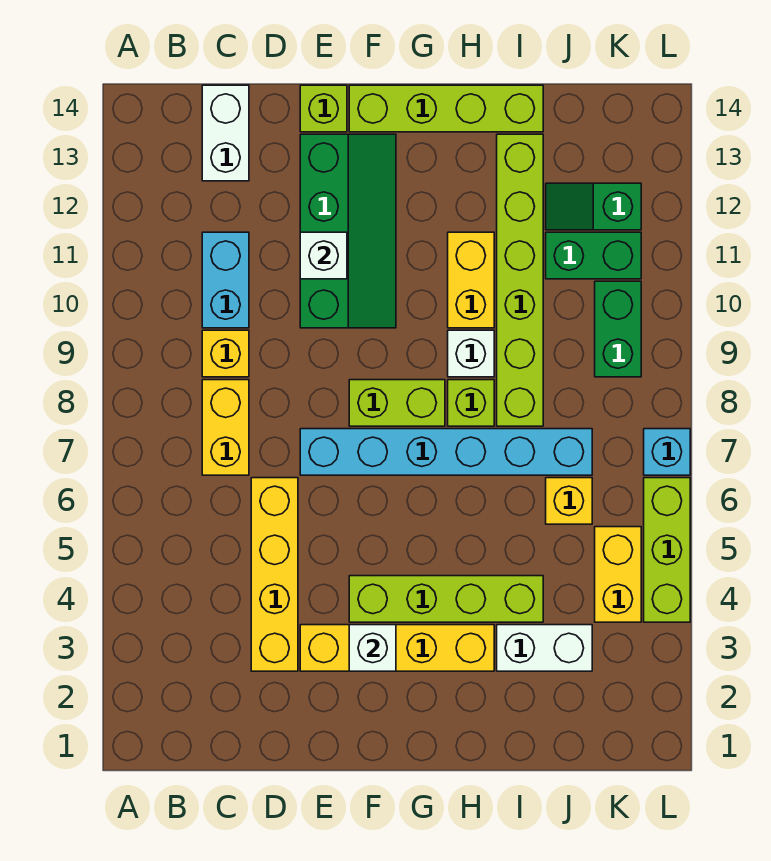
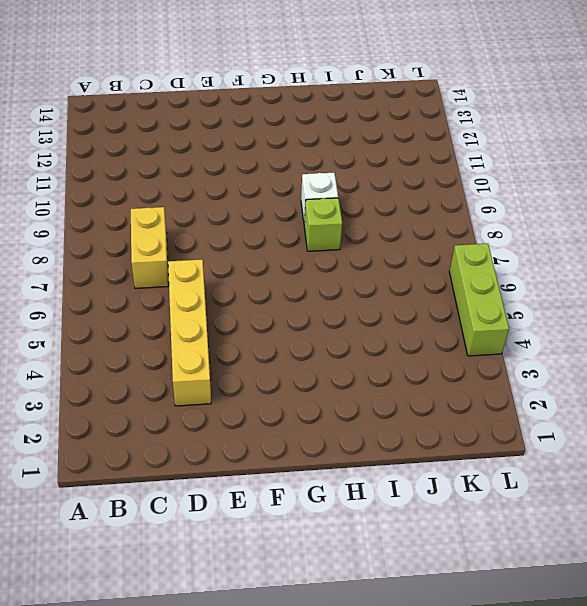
none -> yellow 1x1 brick [202,330,249,377]
none -> cyan 1x2 brick [202,232,249,328]
none -> white 1x2 brick [202,85,249,181]

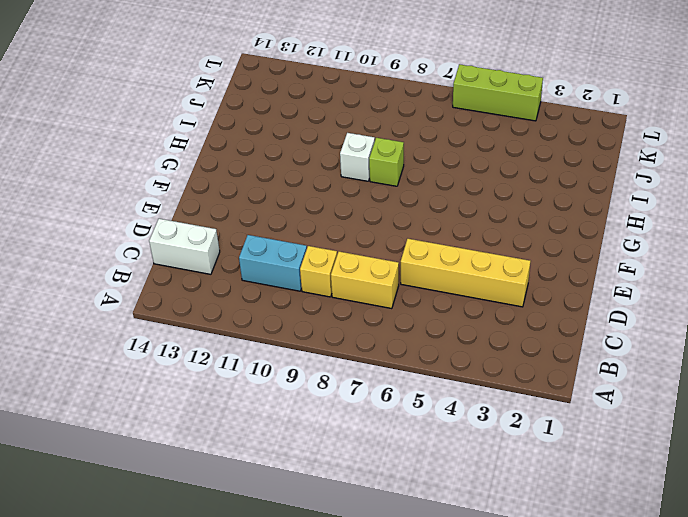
none -> yellow 1x4 brick [300,625,494,671]
none -> cyan 1x6 brick [300,429,592,475]
none -> green 2x4 slope [300,134,396,328]

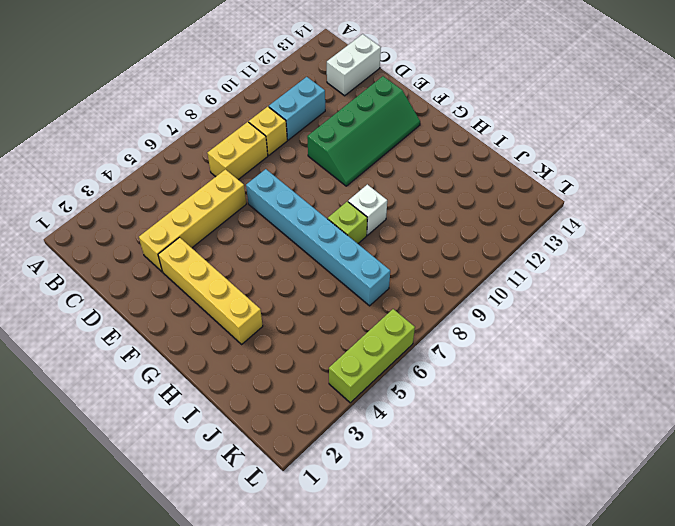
none -> lime 1x1 brick [300,85,347,132]
none -> lime 1x4 brick [349,576,543,622]
none -> lime 1x2 brick [349,380,445,426]

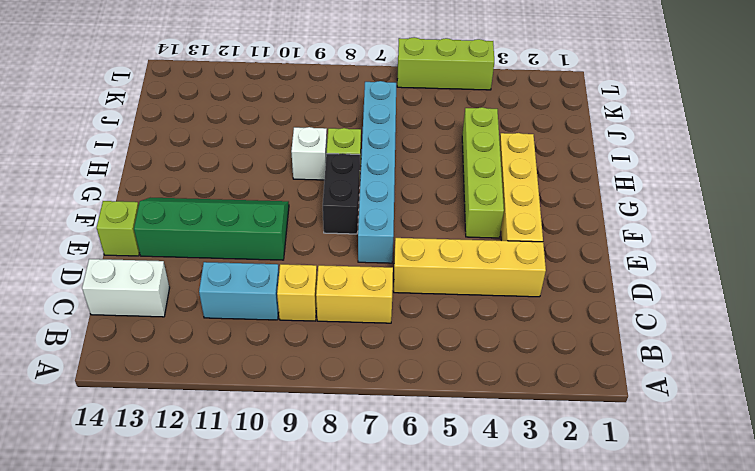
black 1x2 brick [323,153,360,234] -> lime 1x2 brick [349,380,445,426]
none -> lime 1x4 brick [349,85,543,132]
none -> yellow 1x2 brick [448,232,494,328]
none -> white 1x2 brick [497,625,592,671]

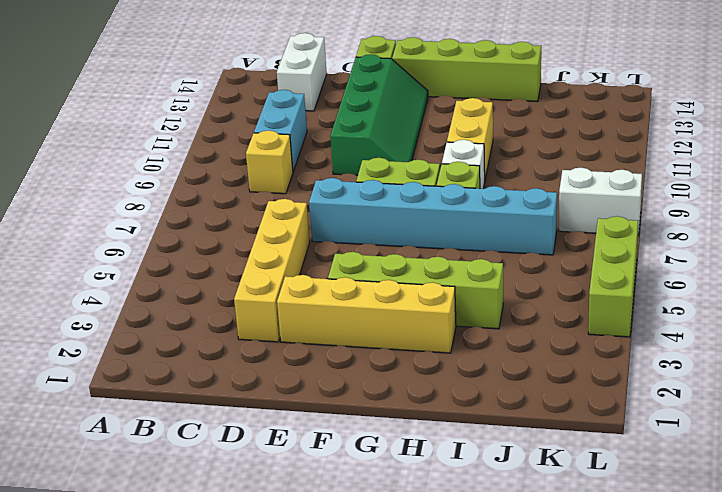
white 1x2 brick [559,168,642,235] -> white 1x2 brick moved to [497,625,592,671]
none -> yellow 1x2 brick [202,380,249,475]
none -> lime 1x6 brick [497,134,543,426]
none -> yellow 1x1 brick [546,478,592,524]

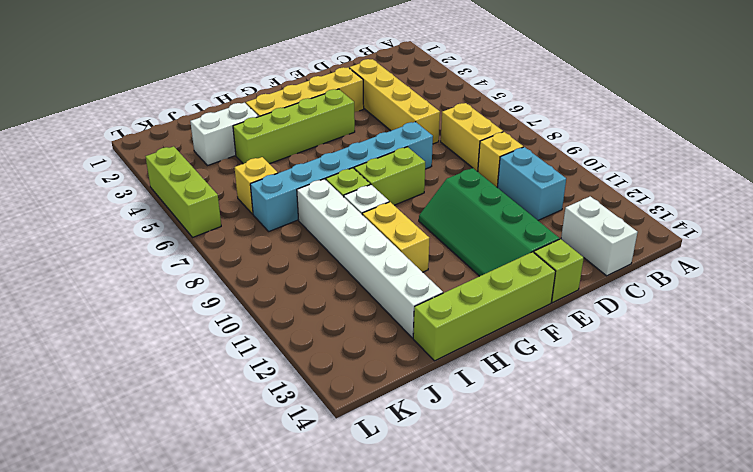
white 1x6 brick [297,179,443,338] -> lime 1x6 brick [497,134,543,426]
none -> green 1x2 brick [546,232,641,279]
none -> green 1x2 slope [546,183,641,230]
none -> yellow 1x2 brick [595,527,641,622]

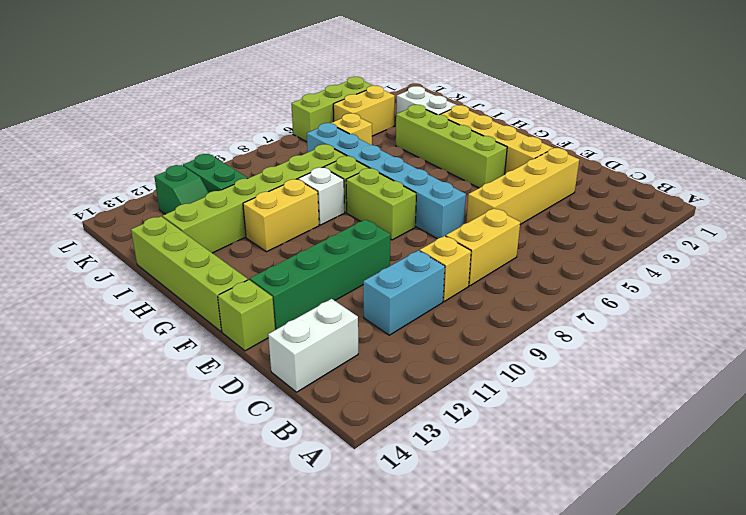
none -> green 1x2 brick [595,281,641,377]
none -> cyan 1x1 brick [644,429,690,475]
none -> white 1x1 brick [300,232,347,279]

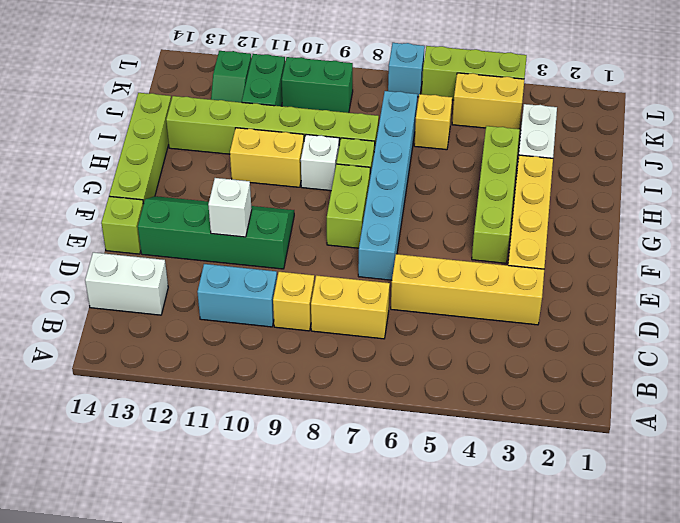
none -> white 1x1 brick [349,625,396,671]

